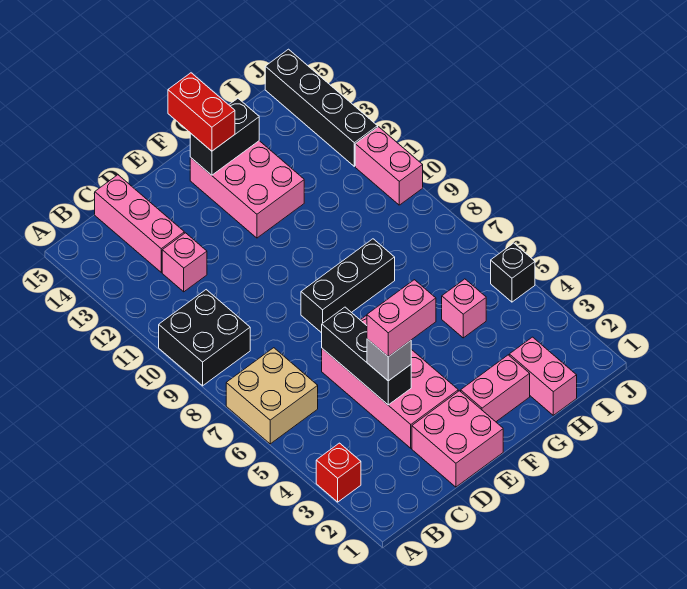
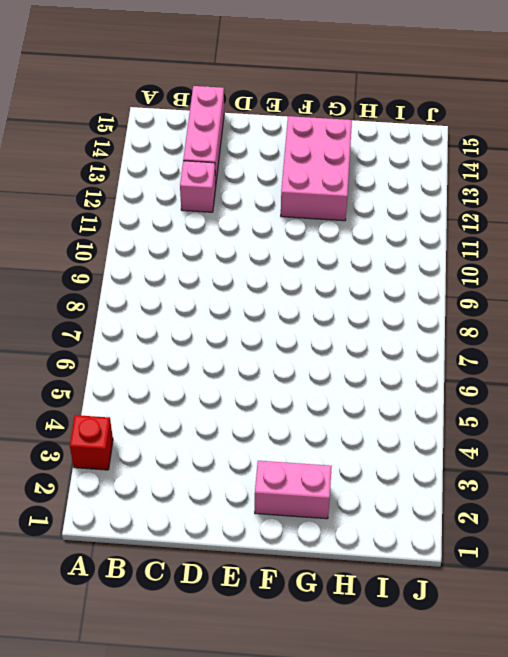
none -> tan 2x2 brick [226,348,318,444]
none -> black 2x2 brick [159,290,250,386]
none -> pink 2x2 brick [412,391,503,487]

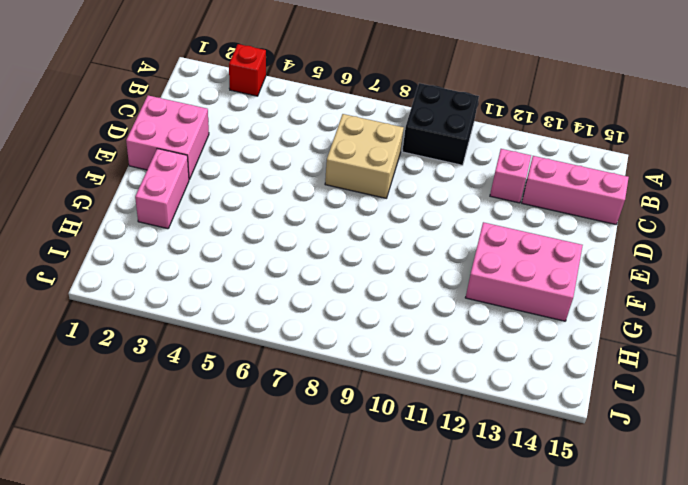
tan 2x2 brick [325,114,404,198] -> tan 2x2 brick moved to [226,348,318,444]
none -> pink 2x4 brick [322,315,458,448]
none -> black 1x3 brick [301,239,395,333]
none -> pink 1x2 brick [509,337,577,415]

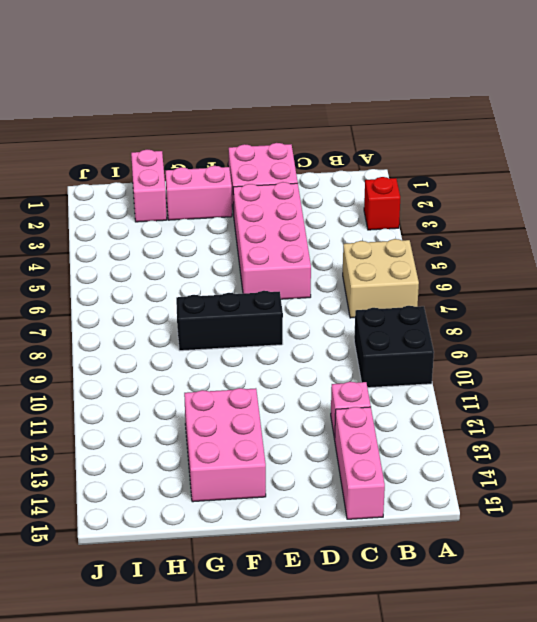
none -> pink 1x1 brick [442,279,486,338]
none -> black 1x1 brick [491,243,535,302]
none -> pink 1x2 brick [355,127,423,205]

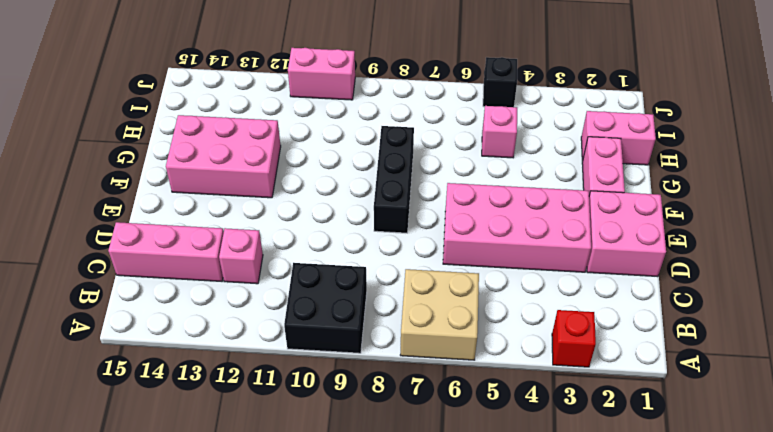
none -> black 1x4 brick [265,49,378,166]
none -> black 1x3 brick [322,307,411,405]
none -> black 1x2 brick [190,98,259,175]

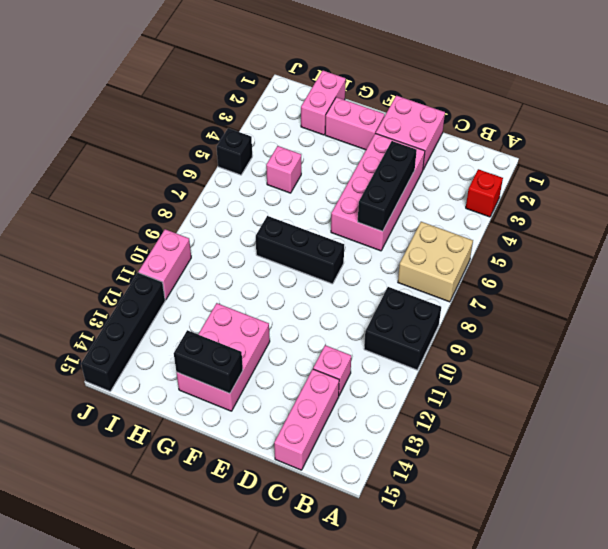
none -> grey 1x1 brick [367,339,411,381]
none -> red 1x2 brick [168,73,235,151]
none -> pink 1x2 brick [367,280,436,357]

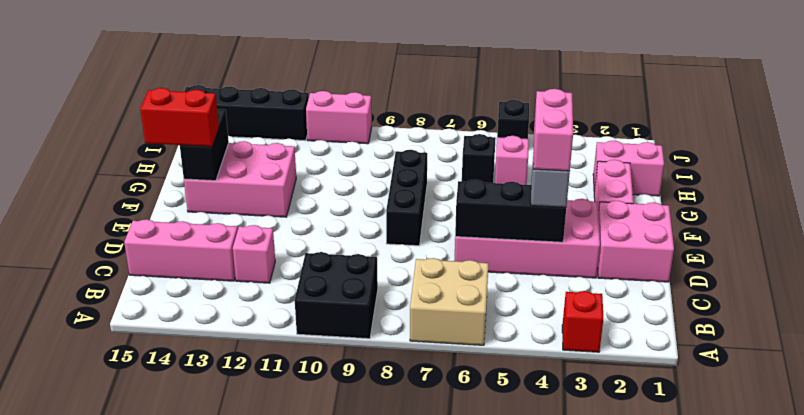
black 1x1 brick [462,134,496,183] -> none

